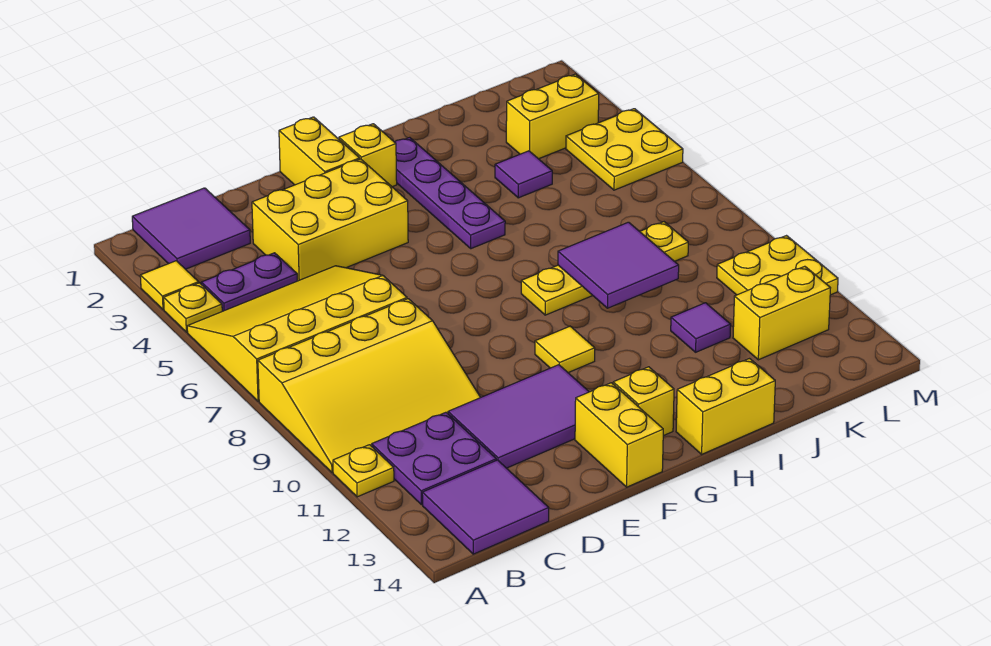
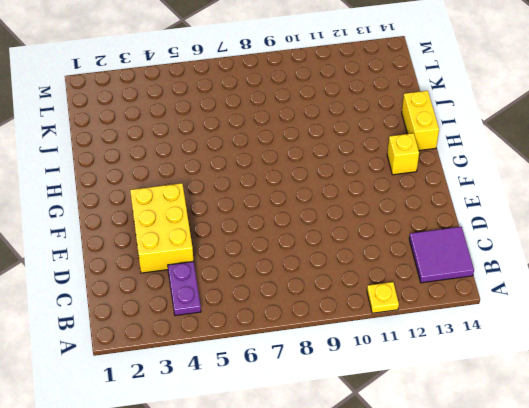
none -> yellow 1x1 tile [140,261,199,310]
none -> yellow 1x1 plate [164,283,222,332]
none -> yellow 3x4 slope [187,266,407,401]

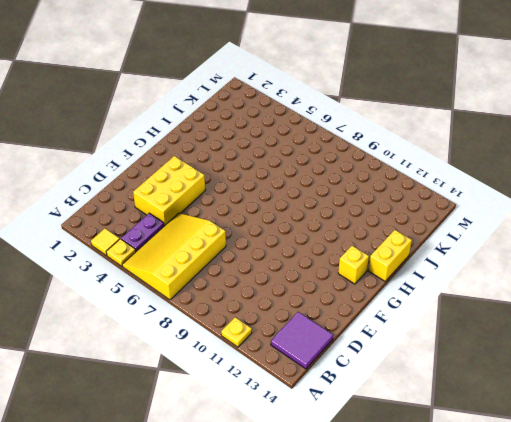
none -> yellow 3x4 slope [258,299,481,473]
none -> purple 2x2 tile [132,188,250,269]
none -> purple 2x2 plate [372,412,496,505]

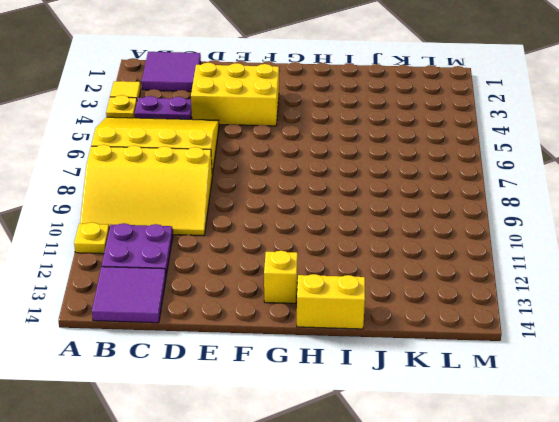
none -> purple 2x3 tile [448,365,589,468]
none -> yellow 1x2 brick [279,117,360,185]
none -> yellow 1x2 brick [575,383,663,487]

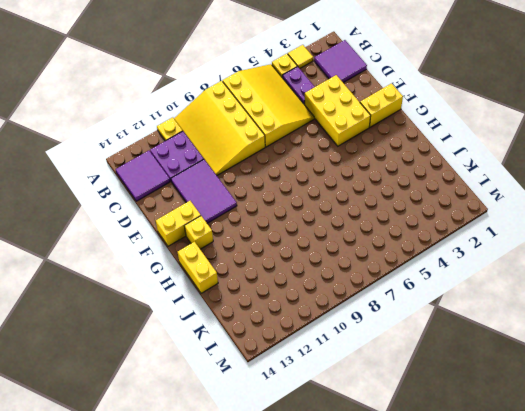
none -> yellow 1x1 brick [339,124,397,187]
none -> yellow 1x1 tile [535,326,595,373]
none -> purple 1x4 plate [395,137,505,249]

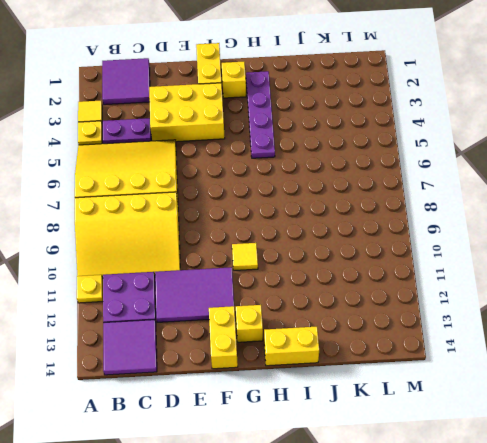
none -> yellow 1x4 plate [521,222,688,315]
none -> purple 1x1 tile [495,151,552,198]
none -> purple 1x1 tile [671,303,731,352]

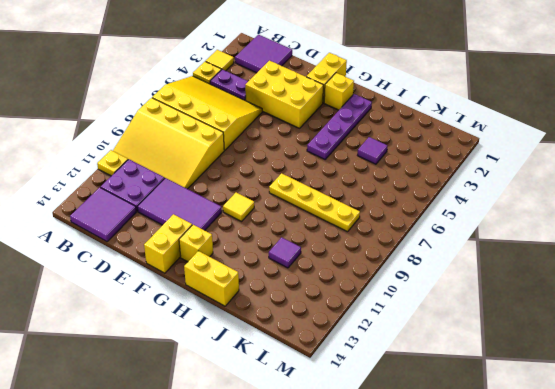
none -> yellow 1x2 brick [506,74,599,159]
none -> yellow 1x2 brick [733,266,830,360]
none -> yellow 2x2 plate [566,109,683,190]

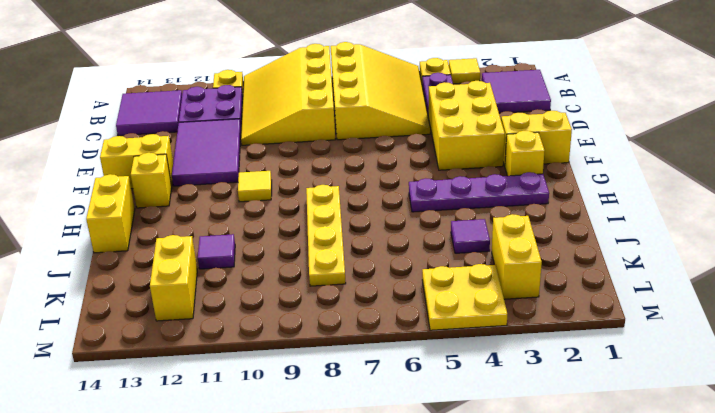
none -> yellow 2x2 plate [717,236,838,295]
none -> purple 2x2 tile [558,222,679,308]

